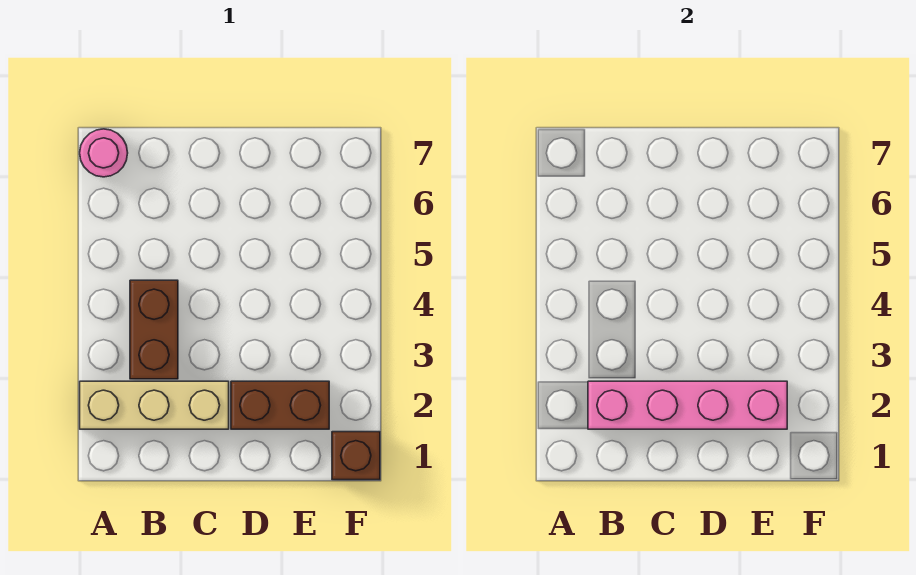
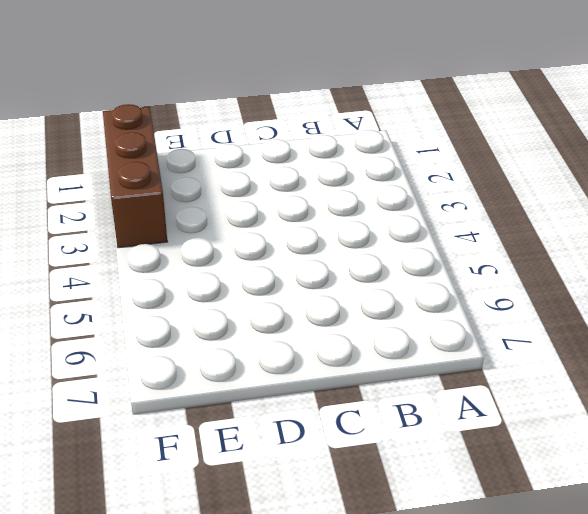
brown 1x3 brick [103,104,167,248] -> brown 1x1 brick [332,432,380,480]
none -> tan 1x3 brick [80,381,229,429]
none -> pink 1x1 round brick [80,129,128,177]

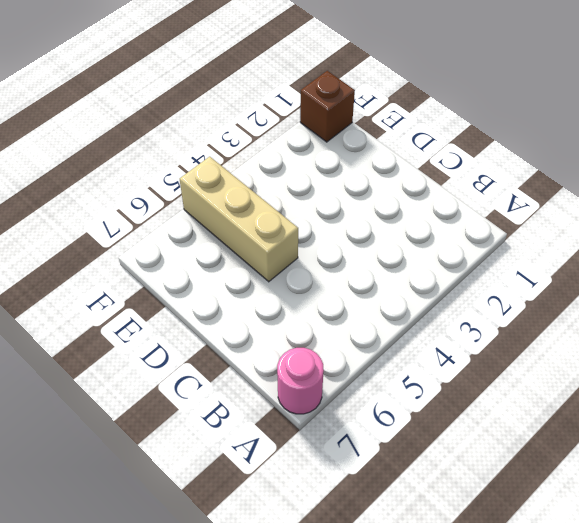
tan 1x3 brick [180,157,298,282] -> tan 1x3 brick moved to [80,381,229,429]
none -> brown 1x2 brick [130,280,178,379]
none -> brown 1x2 brick [231,381,329,429]

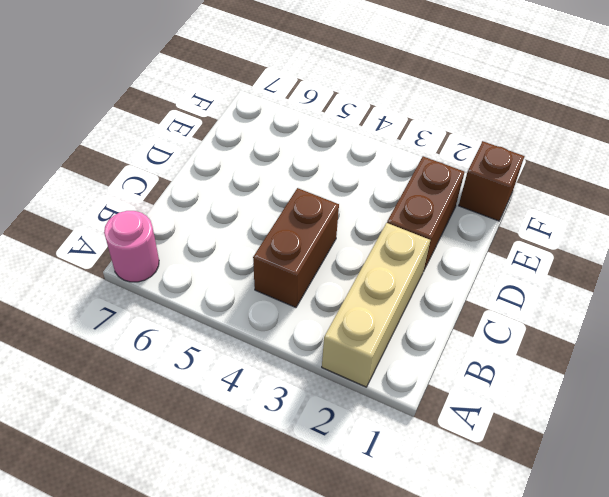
brown 1x2 brick [253,188,339,307] -> brown 1x2 brick turned to [130,280,178,379]
none -> pink 1x4 brick [588,381,787,429]

